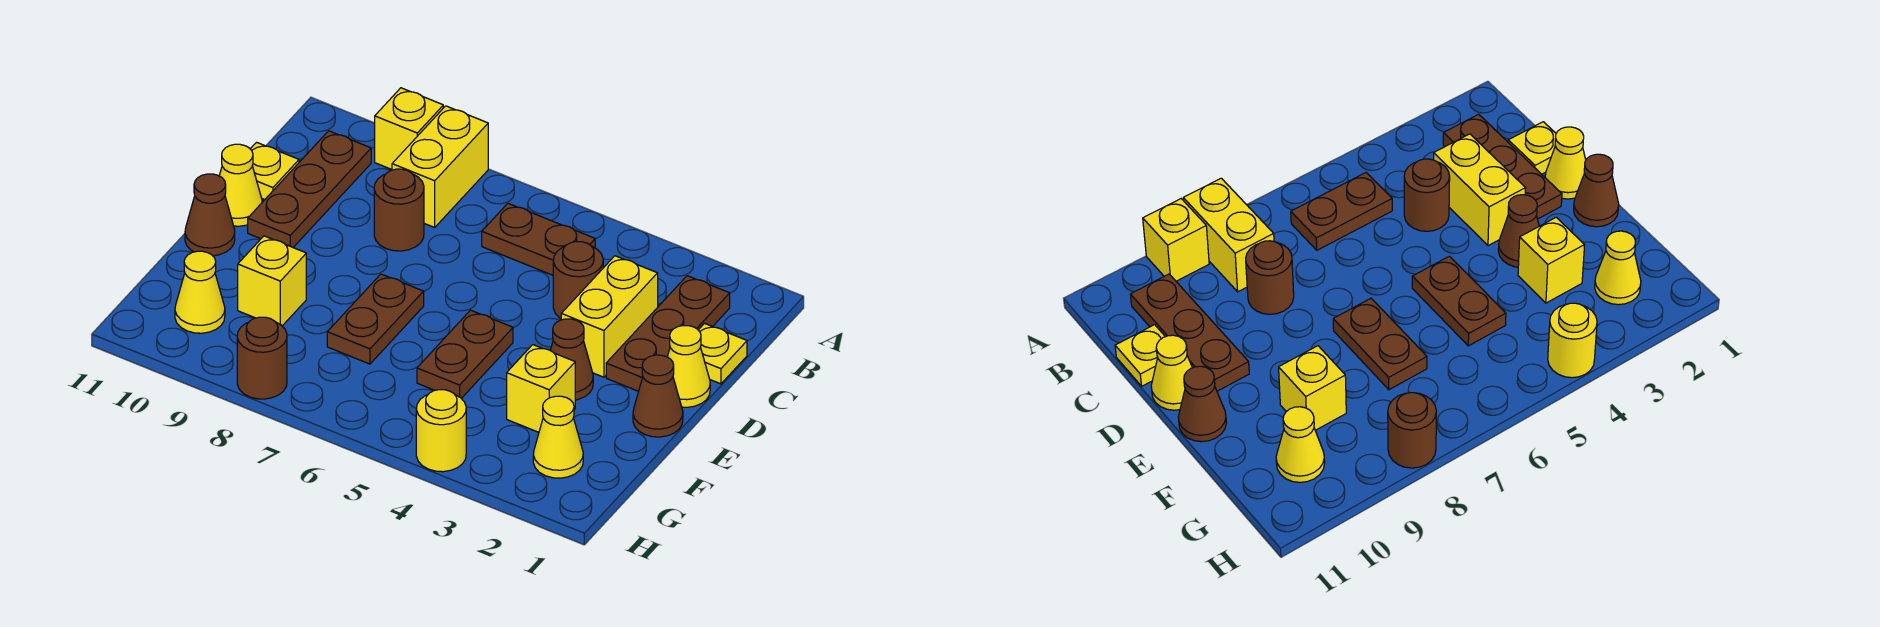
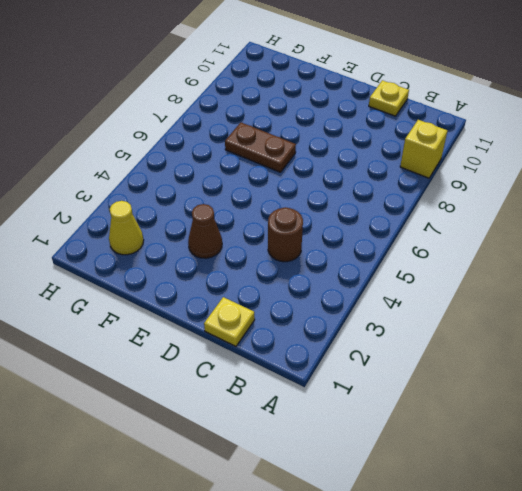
none -> yellow 1x2 brick [392,106,488,227]
none -> brown 1x3 plate [606,276,730,391]
none -> brown 1x2 plate [482,203,595,275]

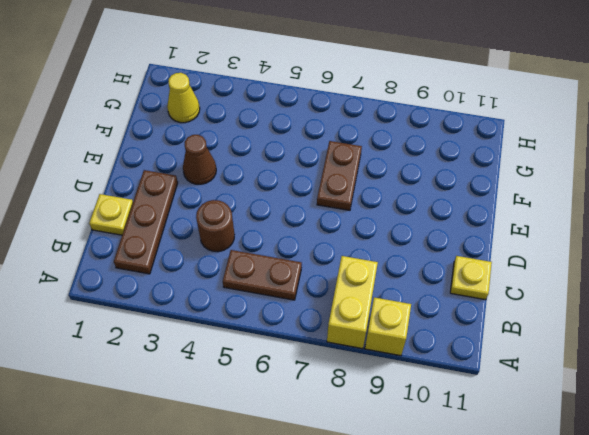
none -> brown 1x3 plate [248,131,371,247]
none -> yellow 1x2 brick [561,256,658,377]
none -> brown 1x1 round brick [374,169,424,251]

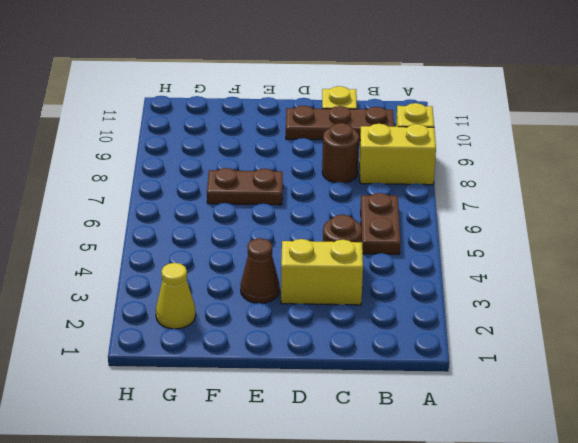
none -> brown 1x3 plate [606,276,730,391]
none -> yellow 1x1 plate [699,323,747,384]
none -> yellow 1x1 cone [667,325,710,407]

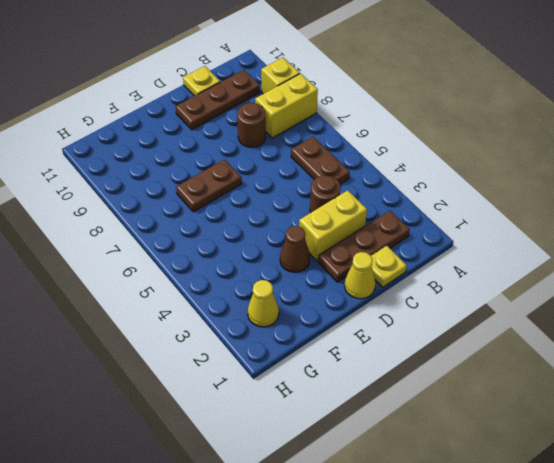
none -> yellow 1x1 cone [219,144,262,226]
none -> brown 1x1 cone [633,355,683,437]
none -> brown 1x2 plate [417,310,513,398]

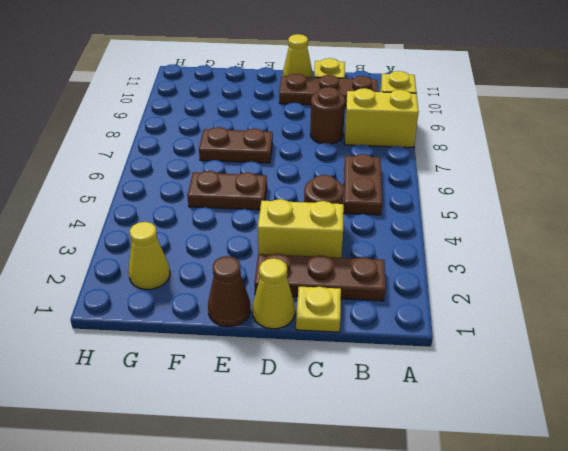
none -> brown 1x1 cone [550,319,593,400]
none -> brown 1x1 cone [185,174,235,256]
none -> yellow 1x1 brick [507,345,575,432]

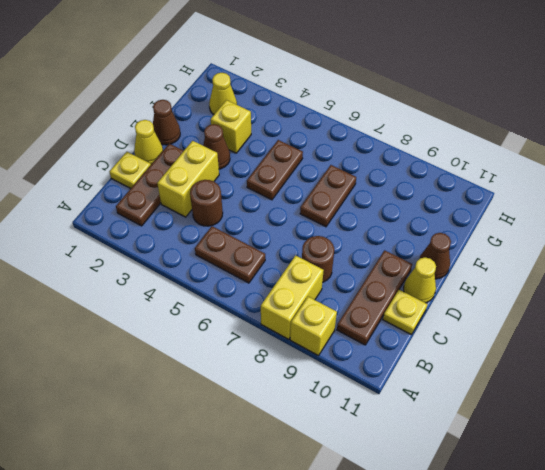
none -> yellow 1x1 brick [238,236,306,326]
none -> yellow 1x1 cone [175,251,225,333]
none -> yellow 1x1 round brick [416,390,466,472]

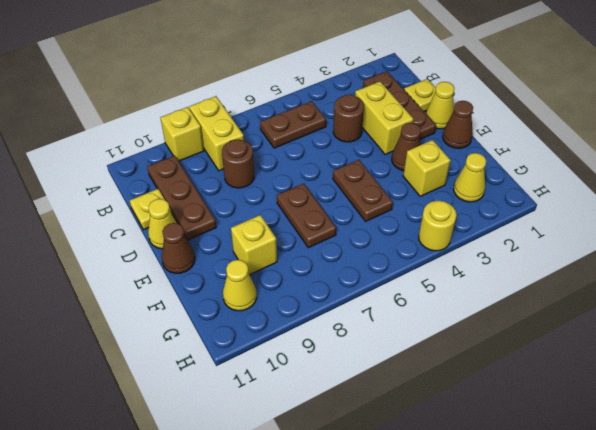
none -> brown 1x1 round brick [237,317,287,399]

